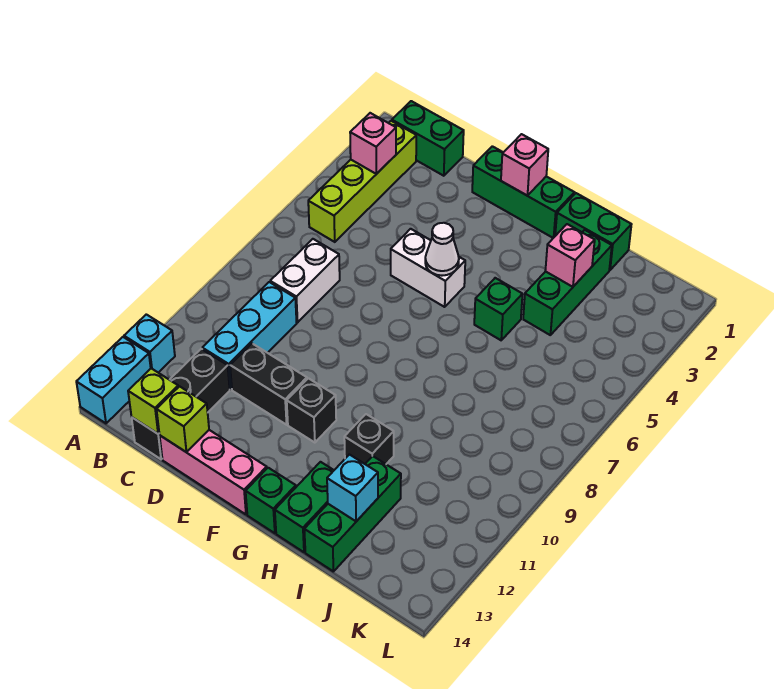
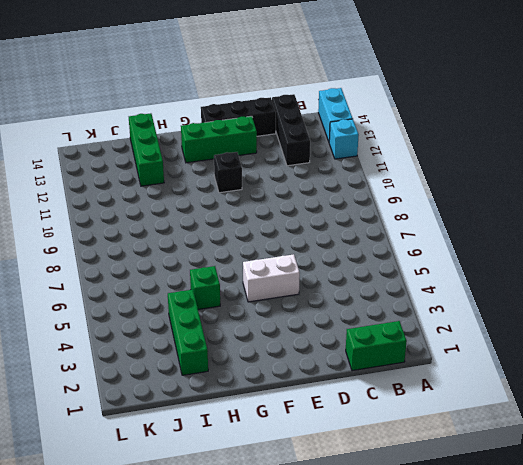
black 1x3 brick [201,97,276,136] -> pink 1x3 brick [160,430,267,514]
green 1x3 brick [181,116,257,163] -> green 1x3 brick moved to [472,146,574,238]
none -> lime 1x4 brick [308,121,416,242]
none -> white 1x2 brick [270,239,340,322]
none -> cyan 1x3 brick [202,282,297,389]

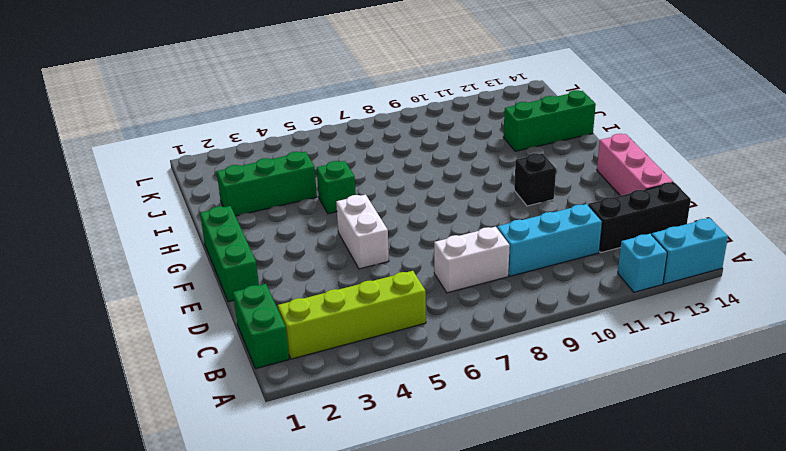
none -> black 1x2 brick [230,344,307,425]
none -> green 1x1 brick [246,468,296,533]
none -> green 1x2 brick [555,193,632,270]

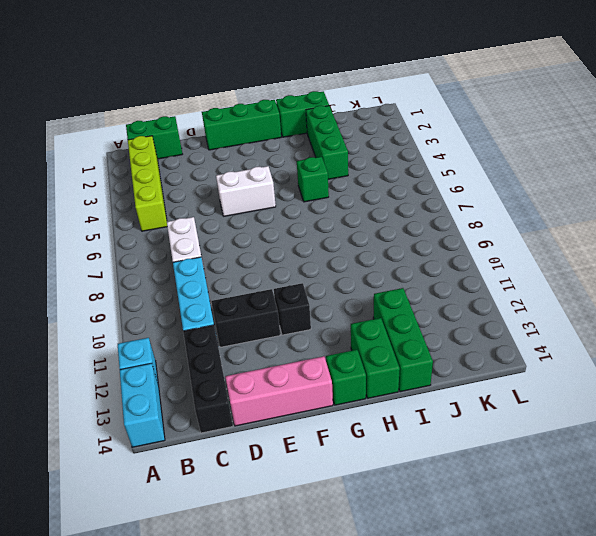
none -> black 1x1 brick [344,414,394,464]
none -> pink 1x1 brick [350,113,396,174]
none -> lime 1x1 brick [128,368,178,434]

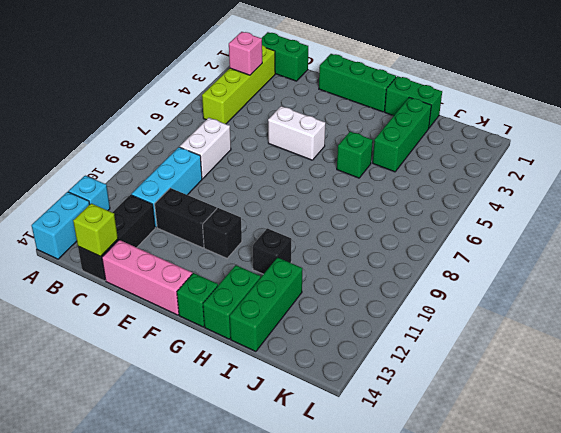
none -> lime 1x1 brick [157,386,209,452]
none -> pink 1x1 brick [501,134,548,196]
none -> white 1x1 cone [425,223,459,276]

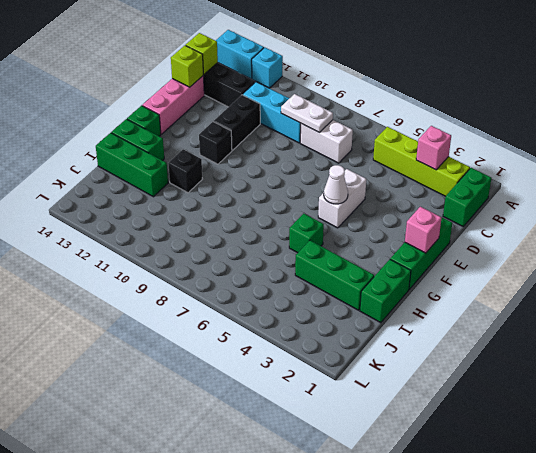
white 1x2 plate [281,94,333,133] -> none
none -> pink 1x1 brick [545,224,595,287]
none -> cyan 1x1 brick [327,454,378,521]

